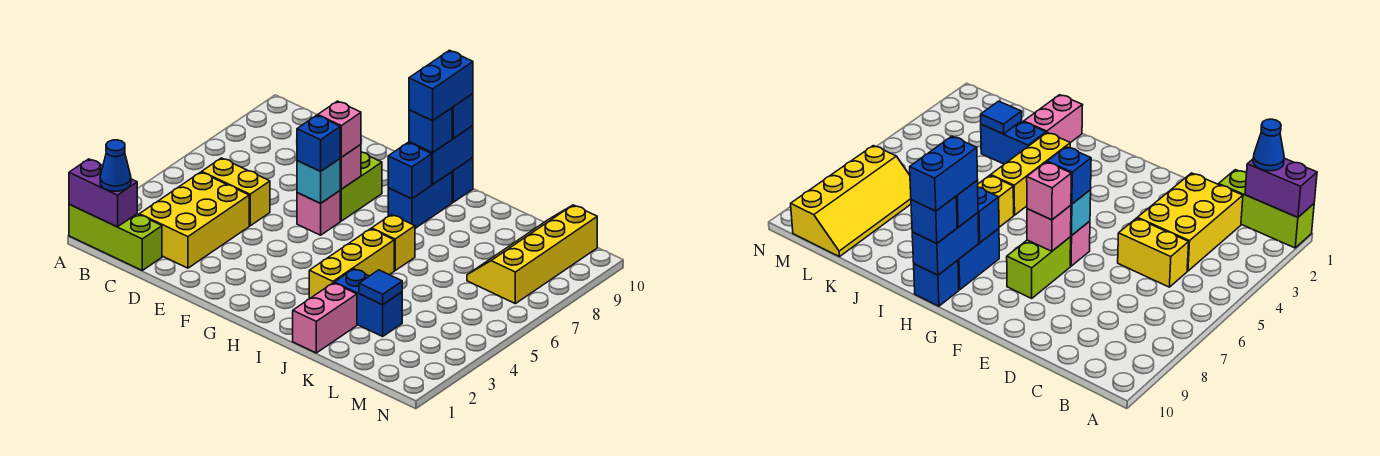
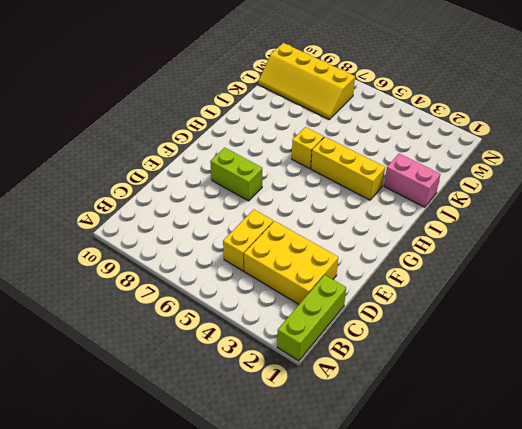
none -> pink 1x1 brick [297,191,340,235]
none -> blue 1x2 brick [388,172,452,228]
none -> blue 1x1 brick [452,158,473,202]

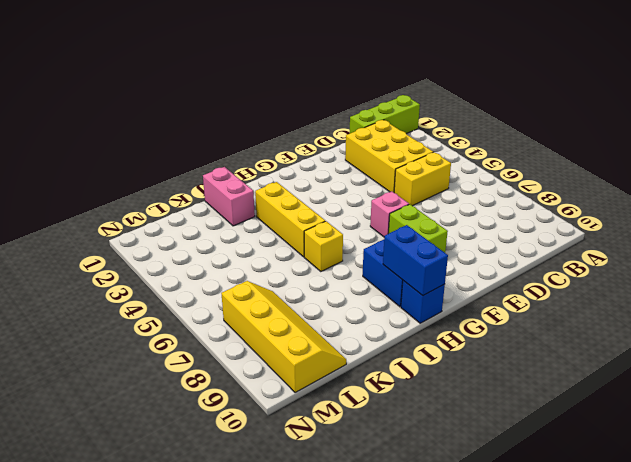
none -> blue 1x2 brick [334,269,402,336]
none -> purple 1x2 brick [69,159,137,227]
none -> cyan 1x1 brick [297,159,340,203]

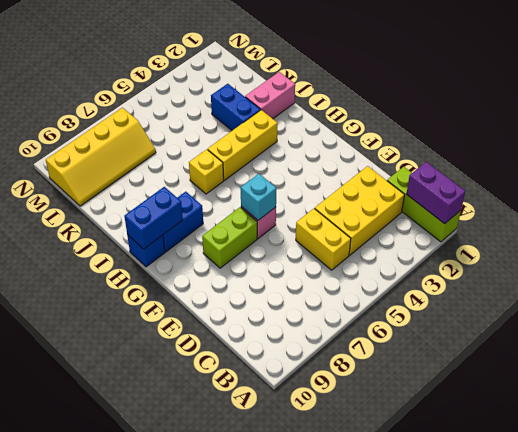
none -> pink 1x1 brick [340,145,361,189]
none -> blue 1x1 brick [388,143,432,199]
none -> blue 1x1 tile [359,270,402,305]

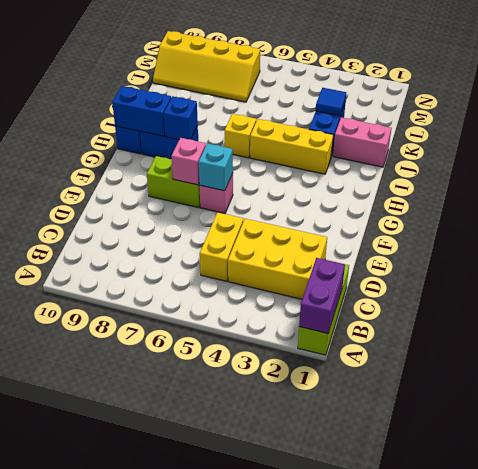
none -> blue 1x1 cone [100,140,131,191]
none -> blue 1x1 brick [297,115,340,171]
none -> pink 1x1 brick [318,101,361,157]

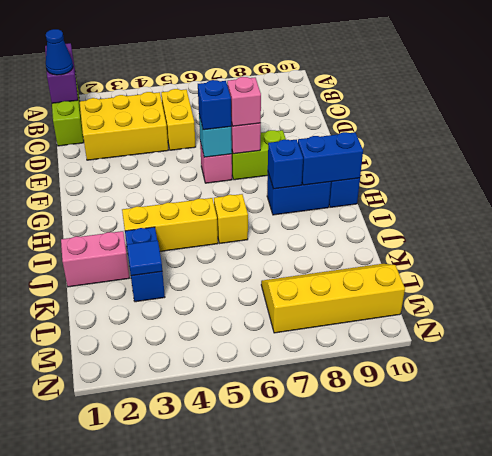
none -> blue 1x1 brick [409,108,452,153]
none -> blue 1x1 brick [452,94,473,138]
none -> blue 1x2 brick [409,50,473,121]

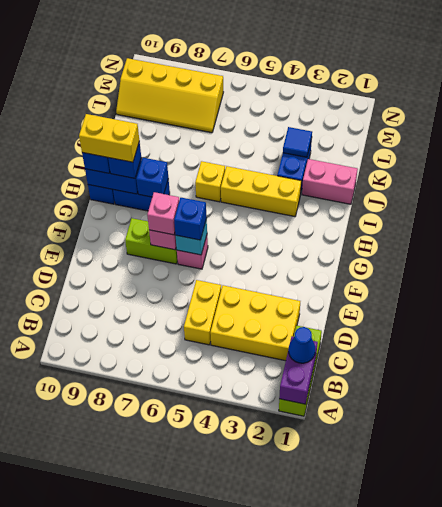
yellow 1x2 brick [79,114,139,162] -> blue 1x2 brick [409,50,473,121]

